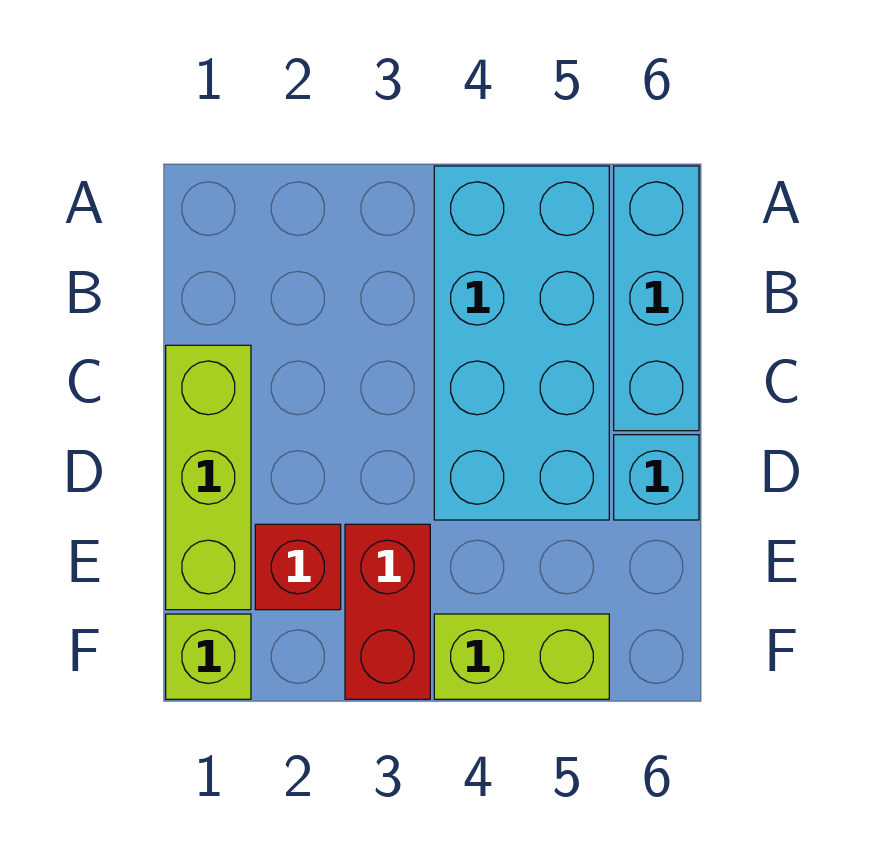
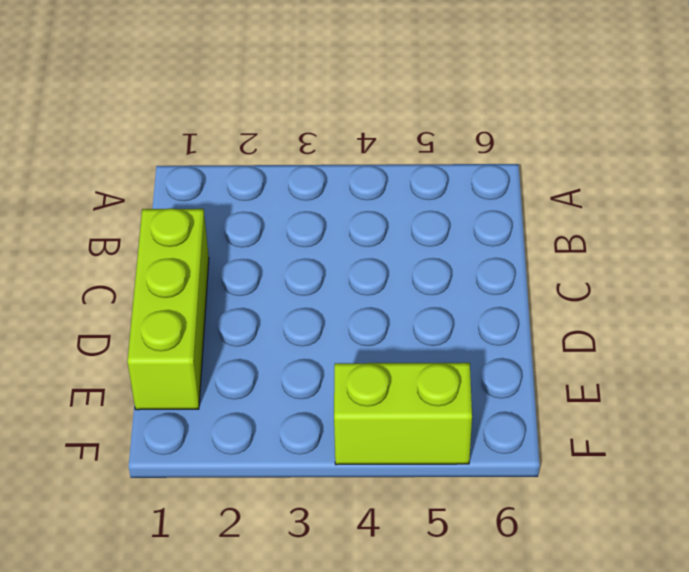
none -> cyan 2x4 brick [434,166,609,520]
none -> cyan 1x3 brick [614,166,699,431]

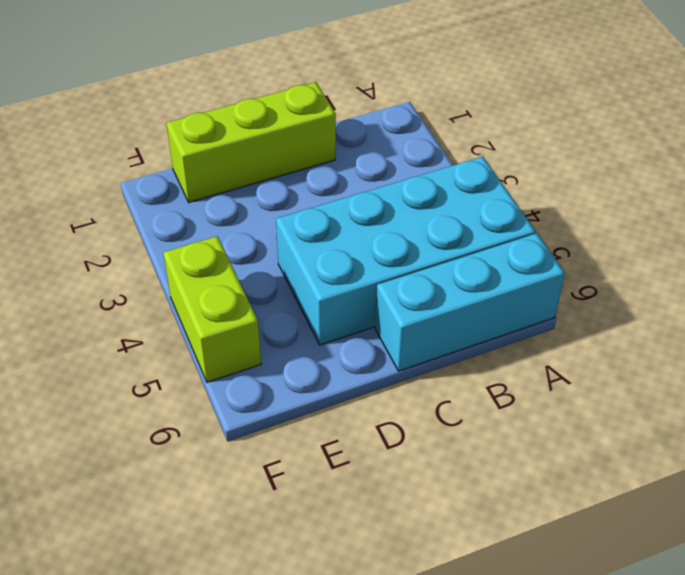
none -> cyan 1x1 brick [614,435,699,520]
none -> red 1x1 brick [255,524,341,610]

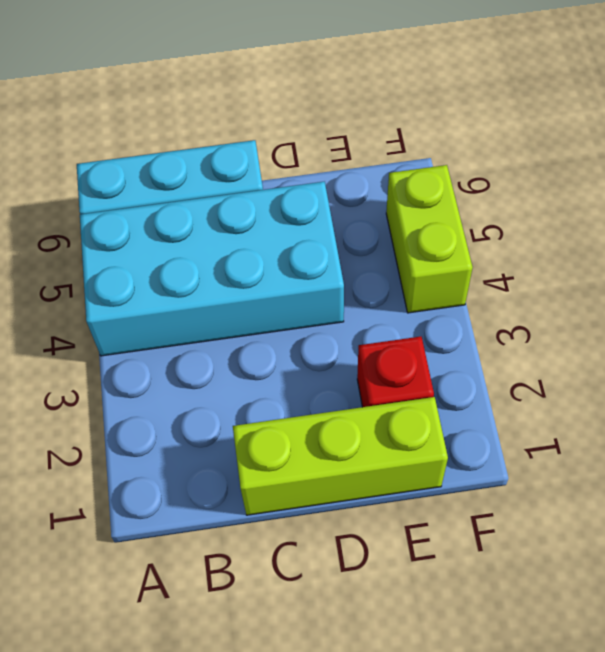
none -> cyan 1x1 brick [614,435,699,520]
none -> red 1x2 brick [345,524,430,699]

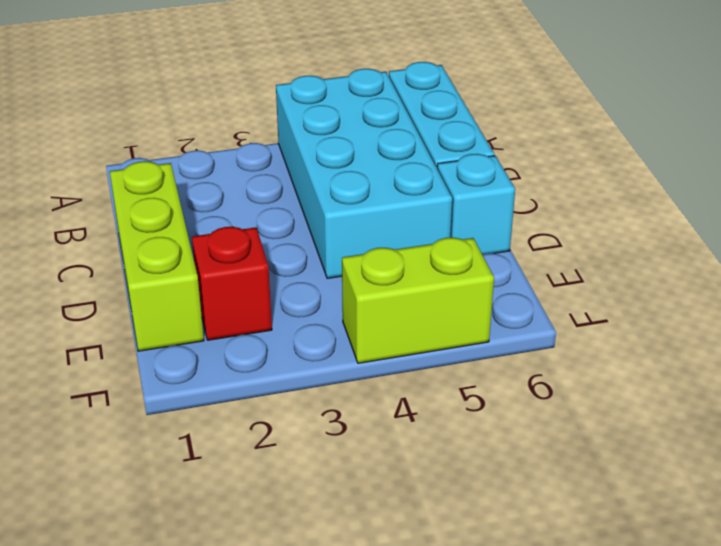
none -> red 1x2 brick [345,524,430,699]
none -> lime 1x1 brick [166,614,251,699]

